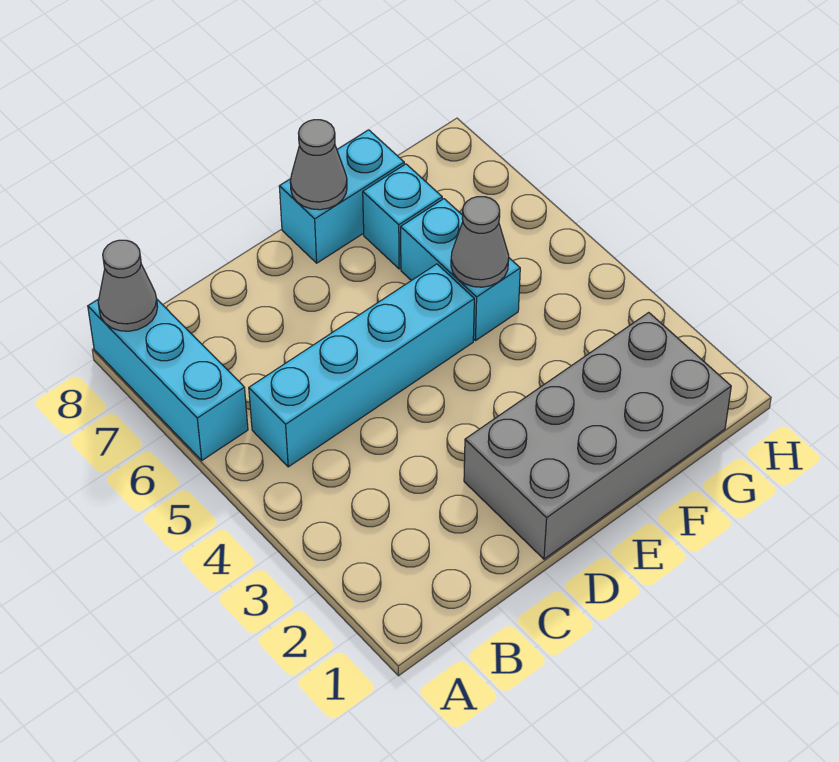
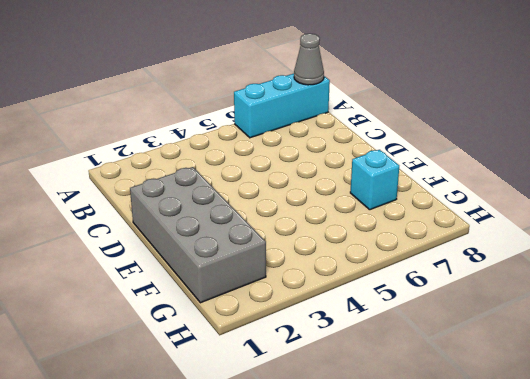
none -> cyan 1x4 brick [249,264,474,467]
none -> cyan 1x2 brick [279,130,404,263]

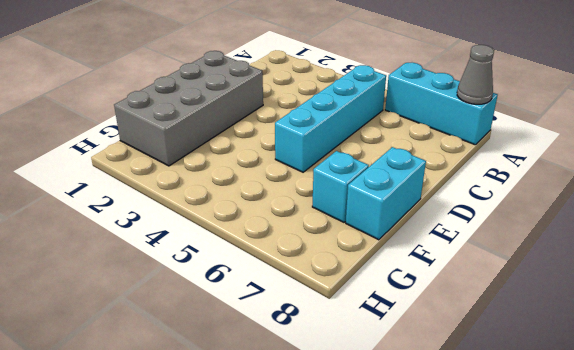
none -> cyan 1x2 brick [401,199,520,340]
none -> grey 1x1 cone [290,120,347,210]

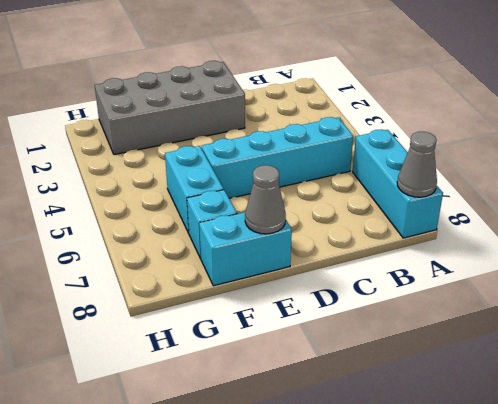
none -> grey 1x1 cone [451,197,509,287]

